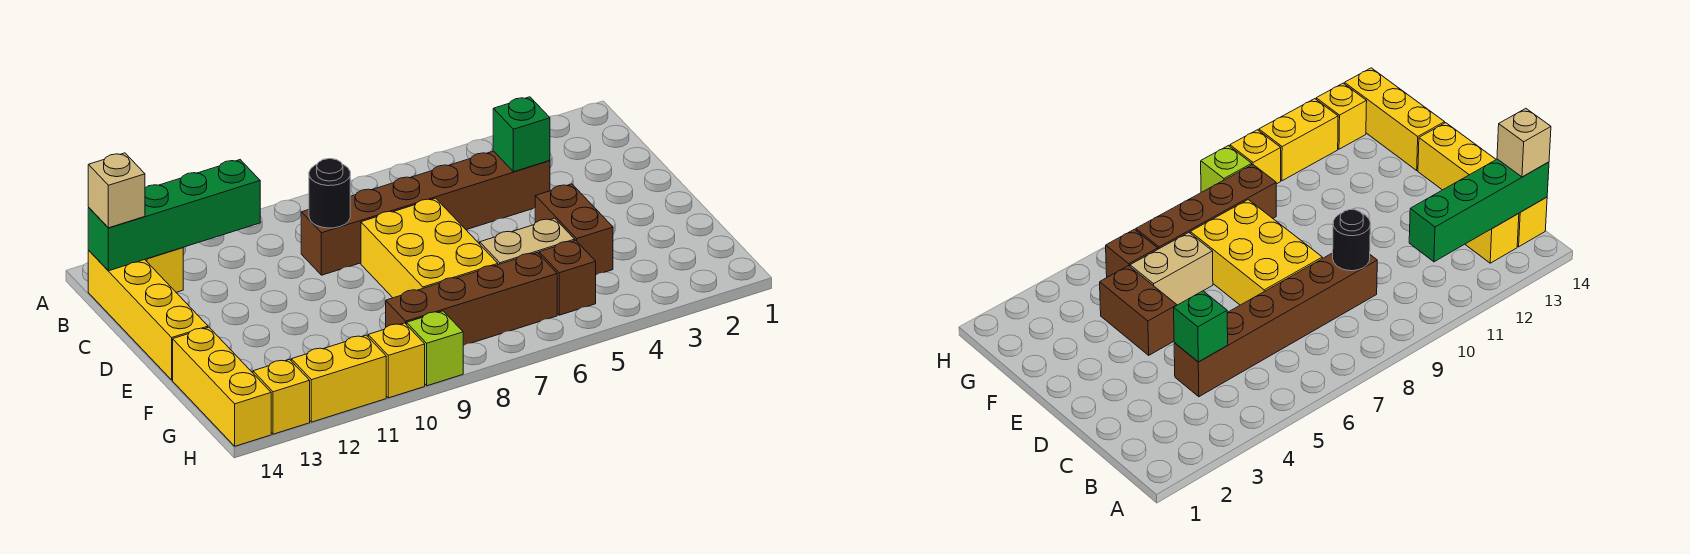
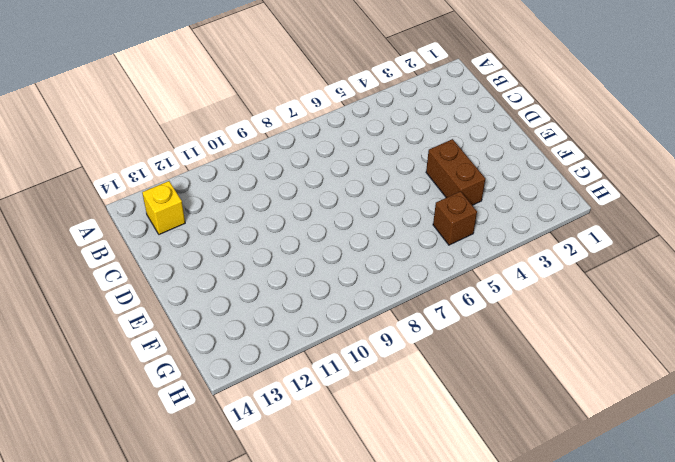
none -> yellow 1x4 brick [88,251,208,380]
none -> brown 1x6 brick [301,151,550,275]
none -> yellow 2x3 brick [361,198,498,298]

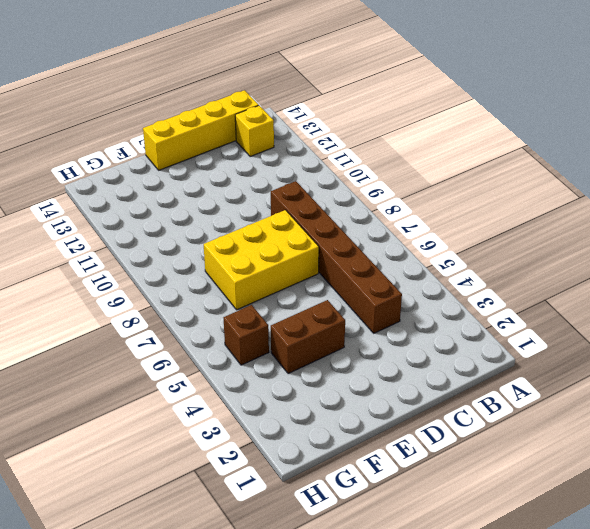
none -> tan 1x2 brick [480,218,575,265]
none -> yellow 1x3 brick [173,327,271,446]
none -> brown 1x4 brick [386,253,557,346]

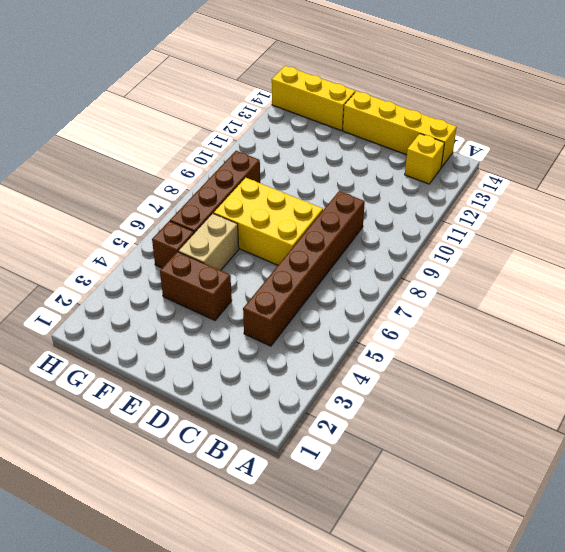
none -> lime 1x1 brick [407,311,463,386]
none -> yellow 1x1 brick [368,323,425,398]
none -> yellow 1x2 brick [291,335,386,422]

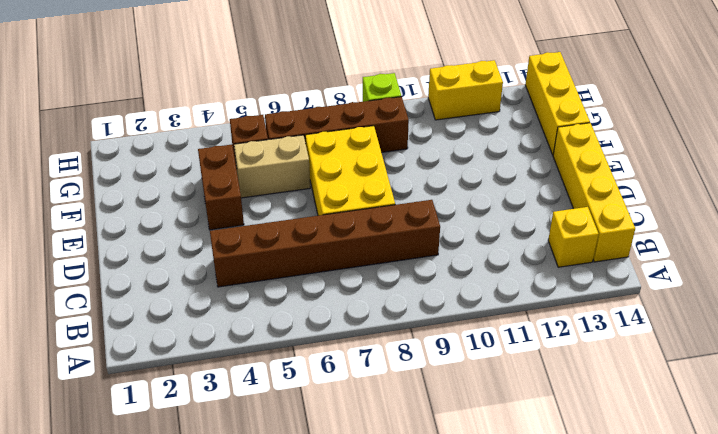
none -> yellow 1x1 brick [368,323,425,398]
none -> yellow 1x1 brick [253,359,310,434]
none -> green 1x4 brick [88,160,260,271]

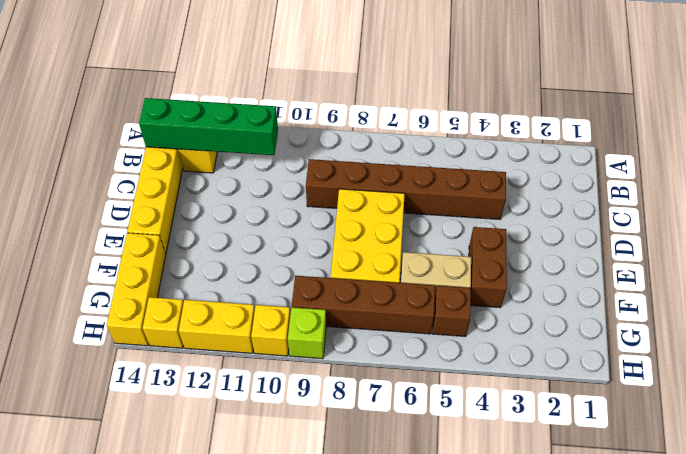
none -> green 1x1 brick [493,97,550,172]
none -> black 1x1 round brick [309,159,350,228]
none -> tan 1x1 brick [88,153,145,228]

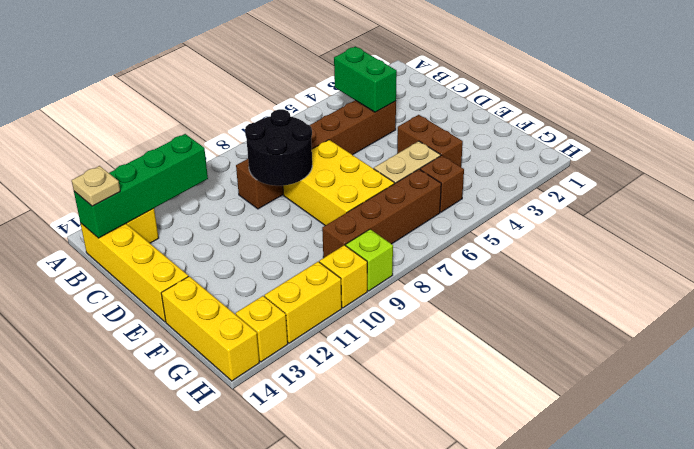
green 1x2 brick [334,46,397,112] -> green 1x1 brick [493,97,550,172]
tan 1x1 plate [72,166,120,206] -> tan 1x1 brick [88,153,145,228]
black 2x2 round brick [245,109,312,186] -> black 1x1 round brick [309,159,350,228]

